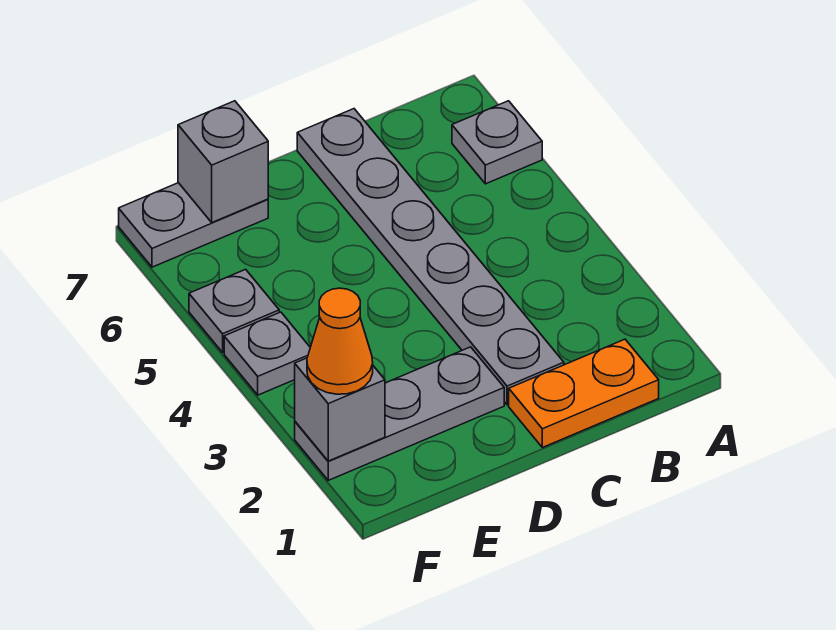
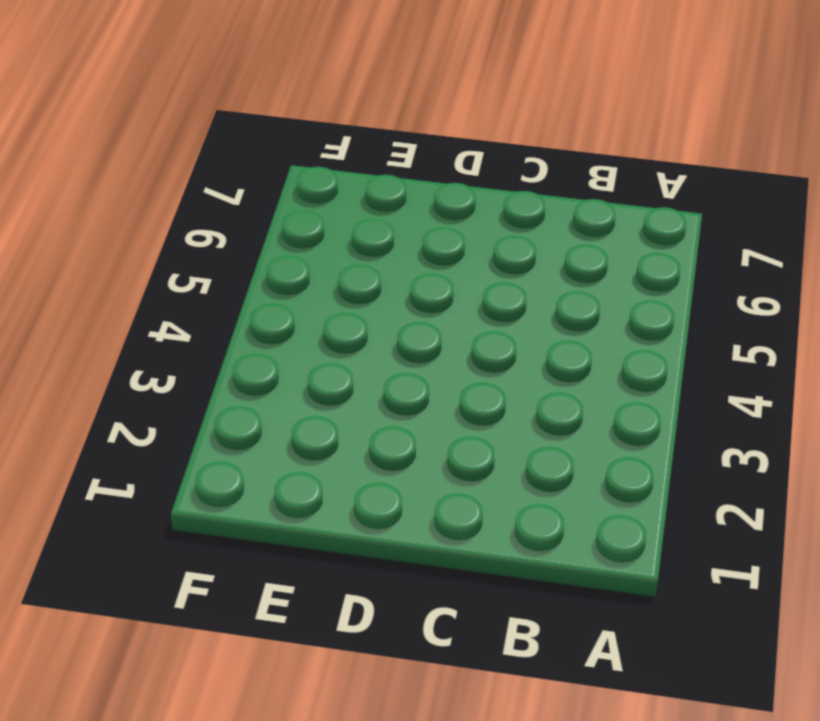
none -> grey 1x1 plate [452,101,542,184]
none -> orange 1x2 plate [509,339,659,447]

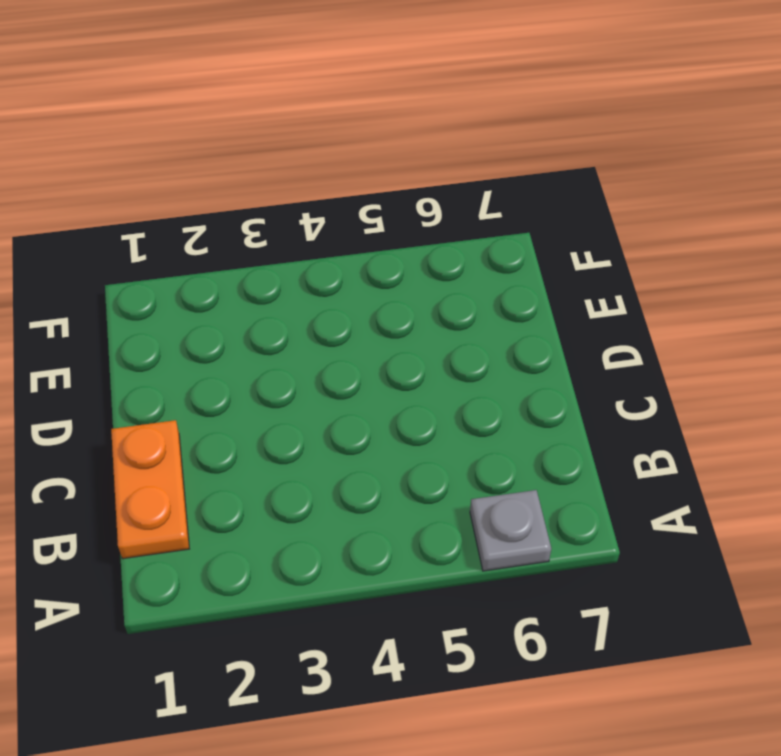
none -> grey 1x6 plate [297,109,564,405]
none -> grey 1x3 plate [295,347,504,480]

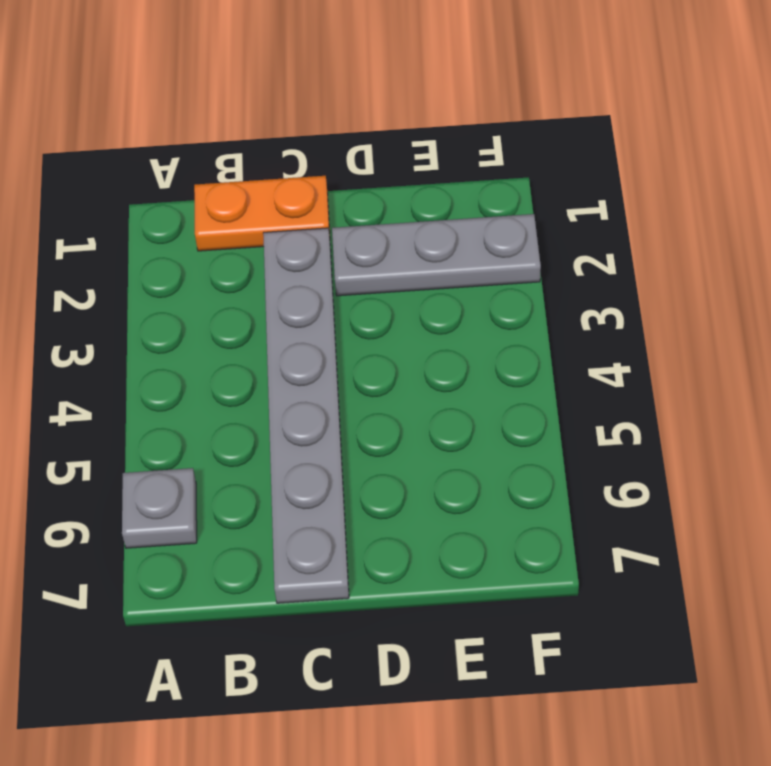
none -> grey 1x2 plate [119,183,268,267]
none -> grey 1x1 plate [224,312,310,395]

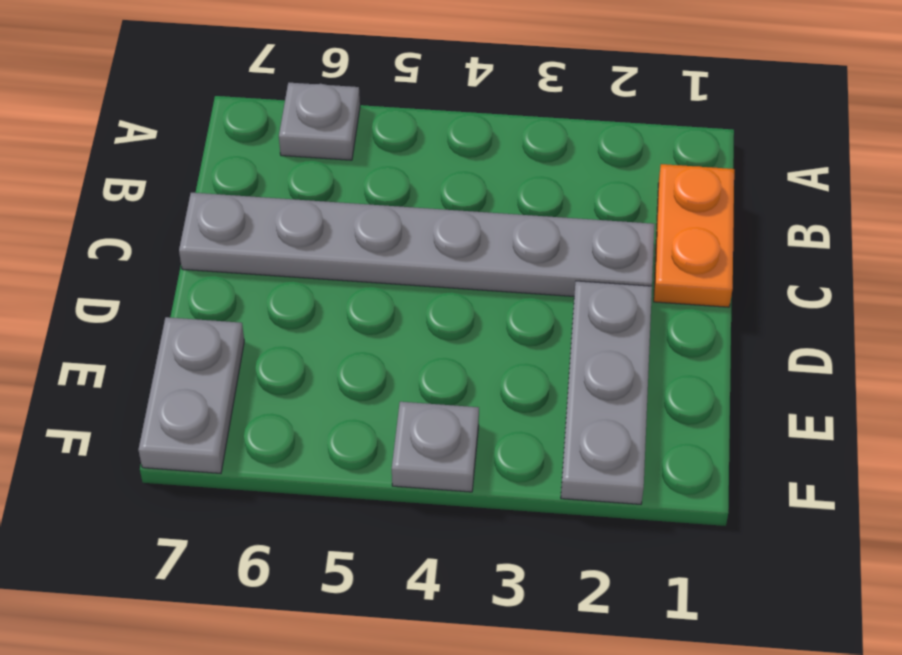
none -> grey 1x1 plate [189,269,279,352]
none -> grey 1x1 brick [178,101,268,222]

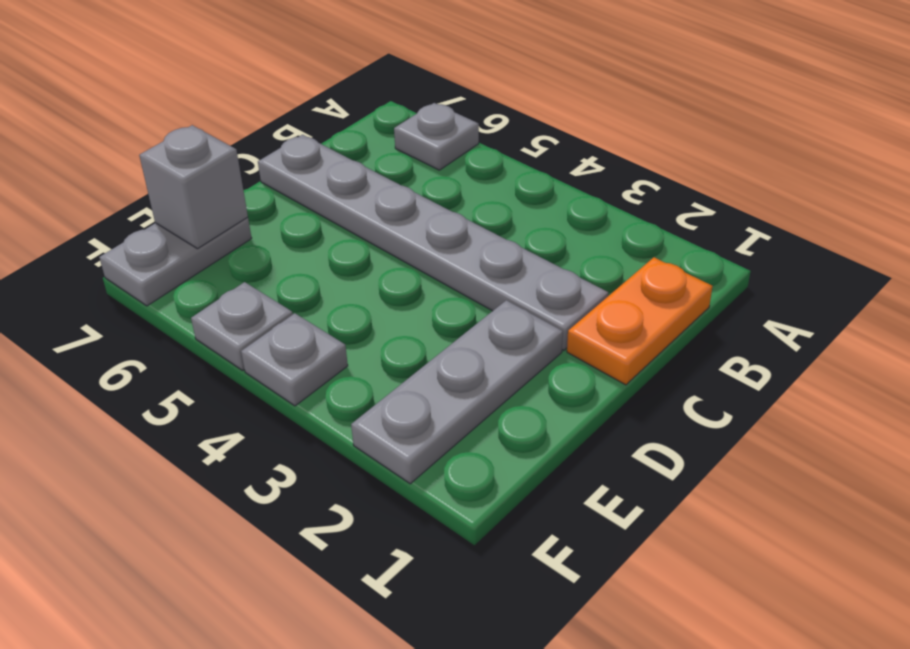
none -> grey 1x1 brick [295,358,385,461]
none -> orange 1x1 cone [307,288,373,394]

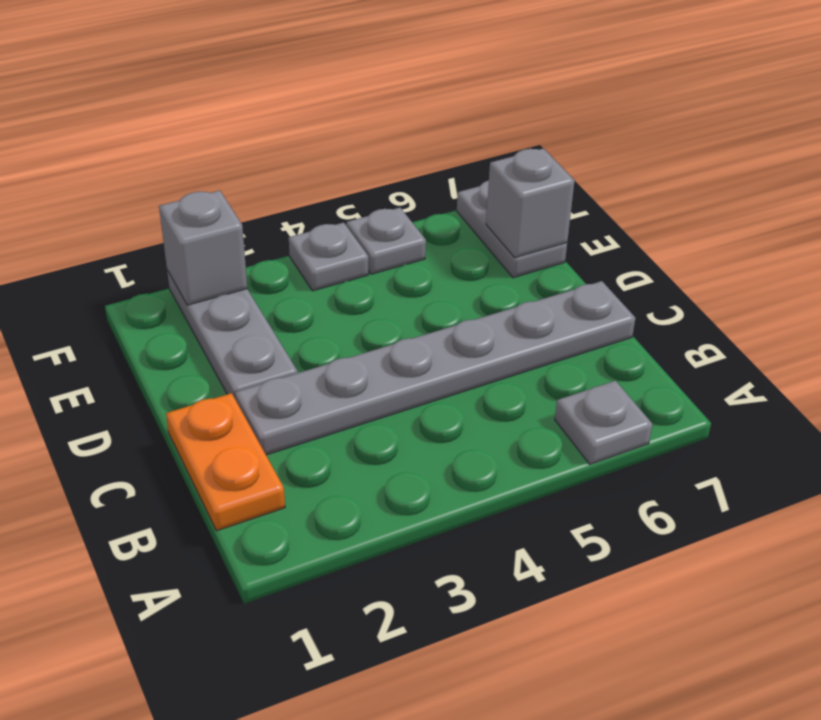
none -> orange 1x1 cone [307,288,373,394]

